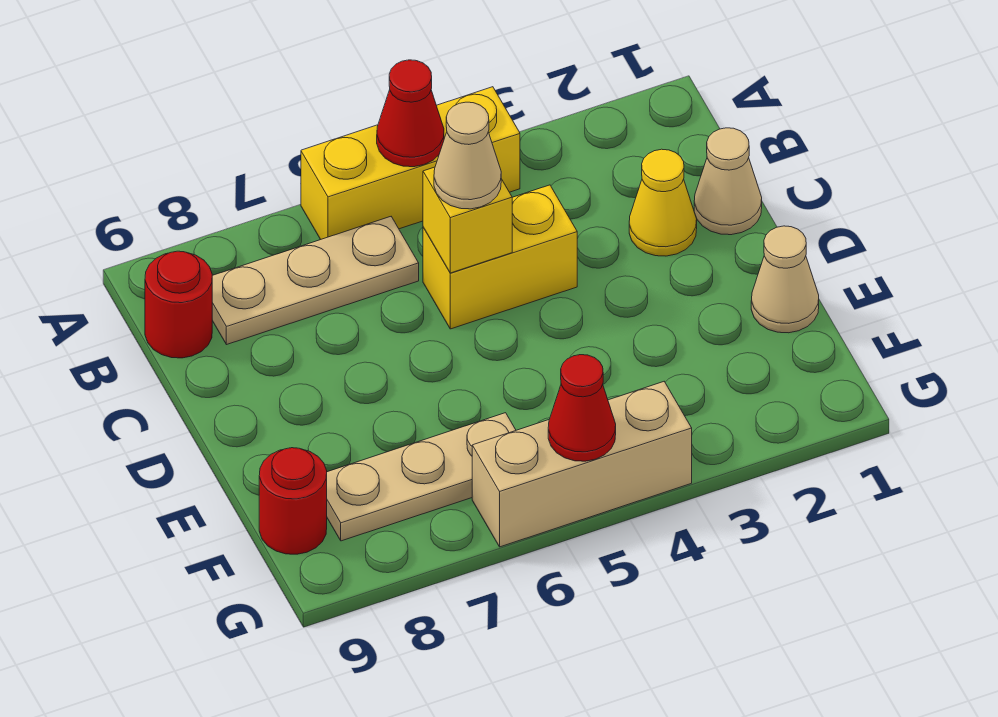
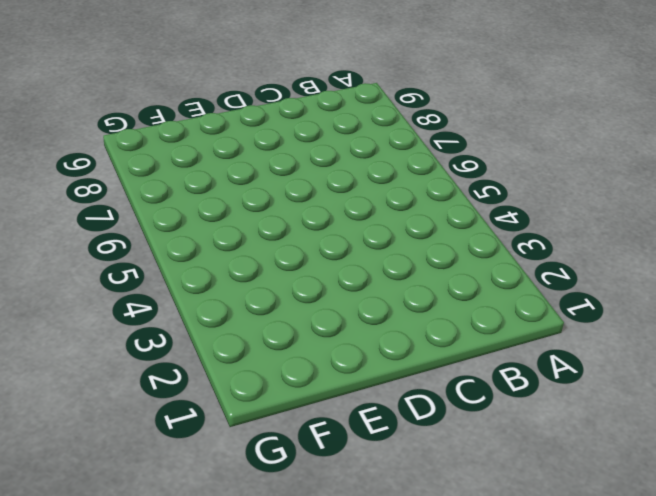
none -> yellow 1x3 brick [301,87,520,240]
none -> tan 1x3 plate [212,217,419,345]
none -> red 1x1 round brick [145,251,212,358]

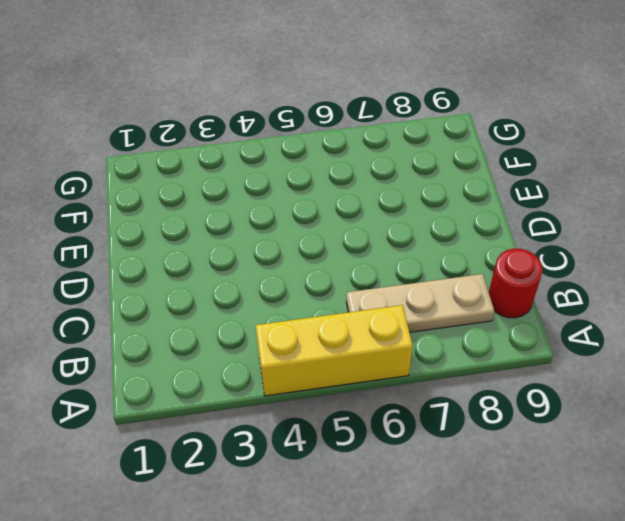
none -> tan 1x1 cone [694,128,762,235]
none -> yellow 1x1 cone [629,149,697,256]
none -> yellow 1x2 brick [423,185,577,329]

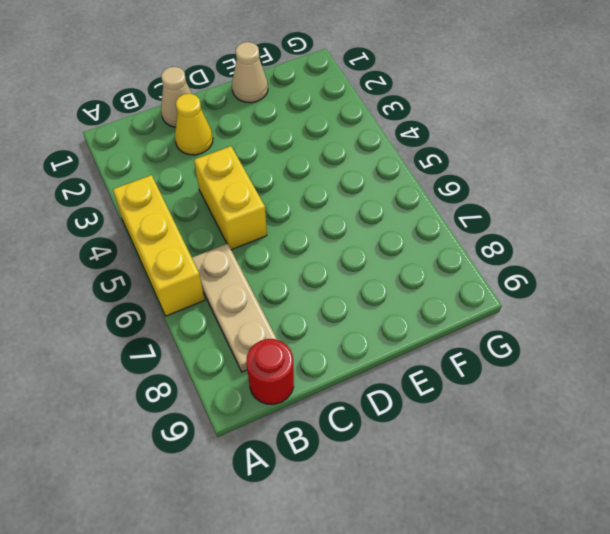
none -> tan 1x3 plate [327,413,516,541]
none -> red 1x1 round brick [259,448,327,554]
none -> tan 1x3 brick [472,382,692,547]

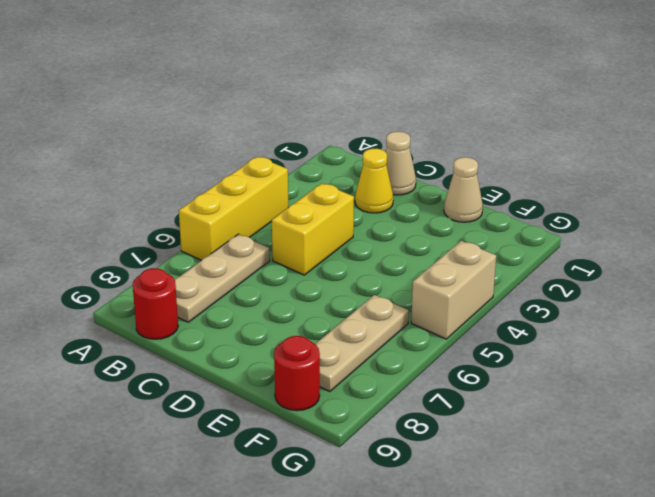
tan 1x2 brick [411,241,496,339] -> tan 1x3 brick [472,382,692,547]
none -> red 1x1 cone [377,60,444,167]
none -> yellow 1x1 brick [423,167,512,273]
none -> red 1x1 cone [548,355,616,461]

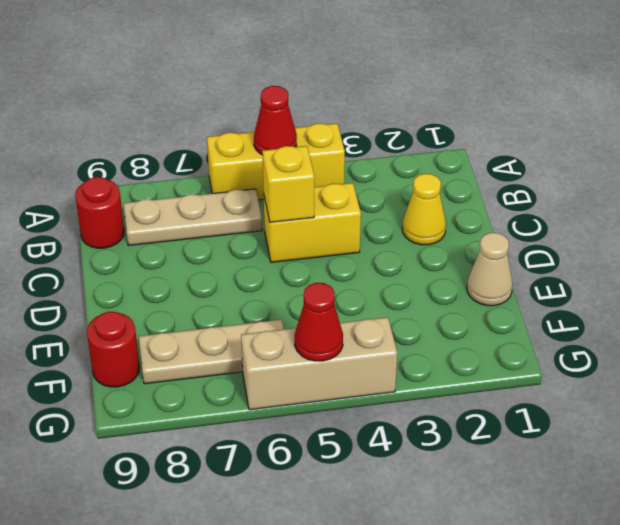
none -> tan 1x1 cone [694,128,762,235]
none -> tan 1x1 cone [434,102,501,209]

